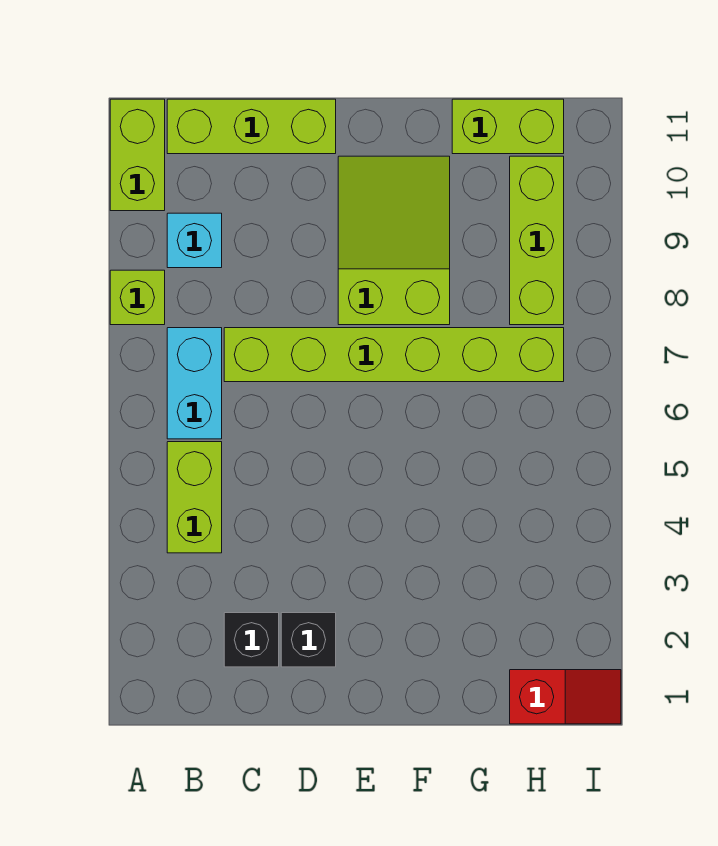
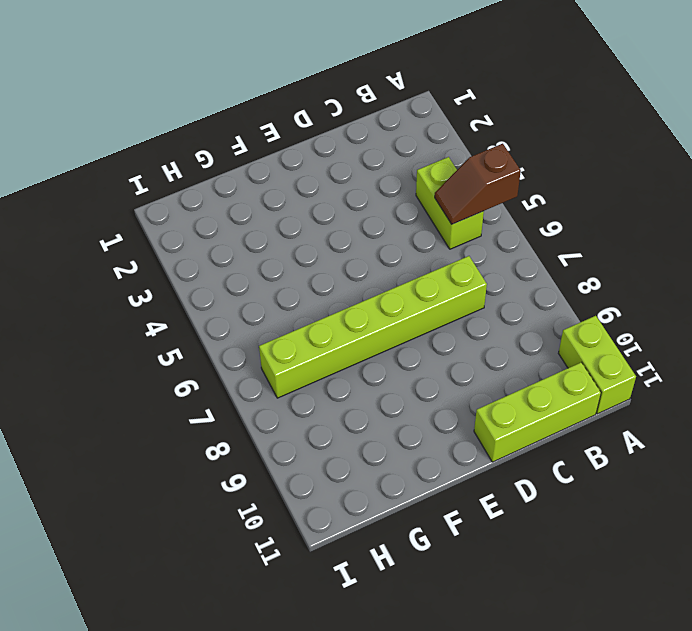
brown 1x2 slope [435,144,521,224] -> none
none -> lime 1x1 brick [110,270,165,325]
none -> cyan 1x2 brick [167,328,222,439]
none -> cyan 1x1 brick [167,213,222,268]

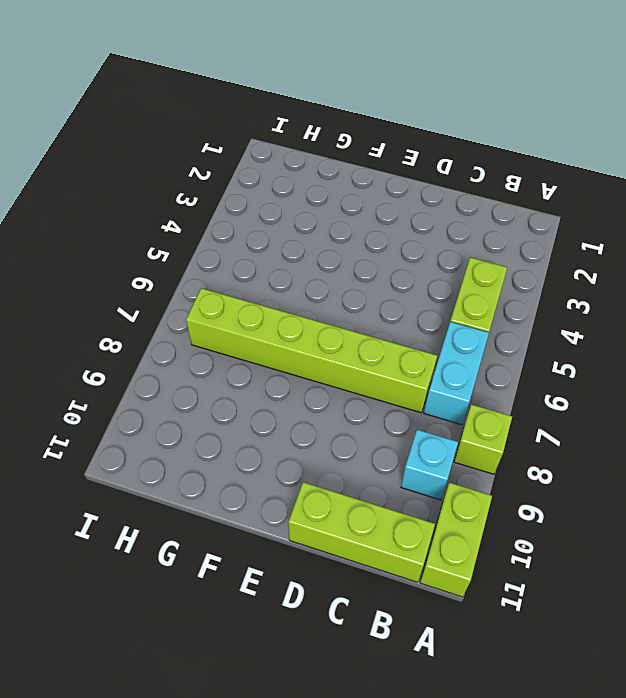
none -> black 1x1 brick [224,613,279,667]
none -> black 1x1 brick [281,613,336,667]
none -> lime 2x3 slope [338,156,450,325]

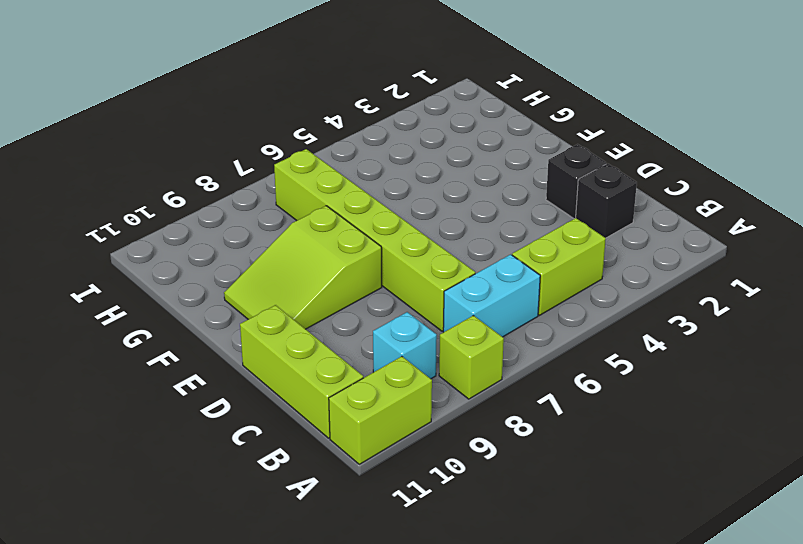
none -> lime 1x2 brick [452,99,564,154]
none -> red 1x2 slope [510,670,621,724]
none -> lime 1x3 brick [510,156,564,325]

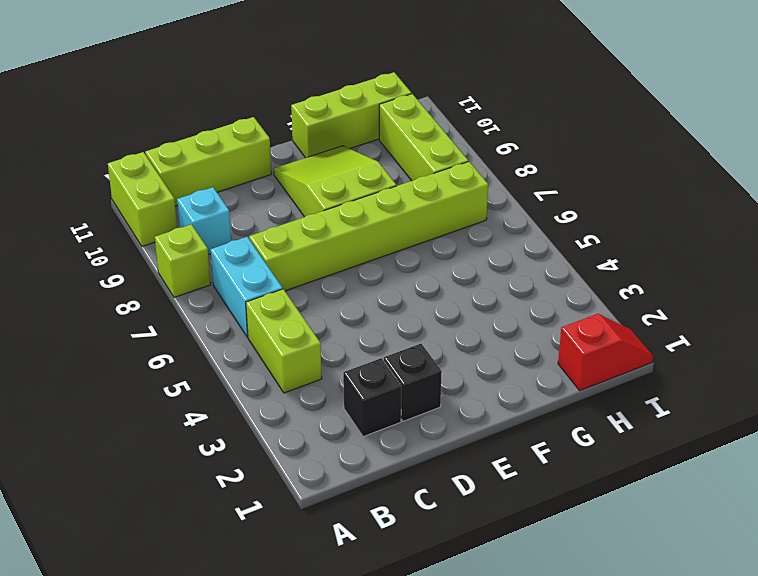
lime 1x3 brick [291,72,411,158] -> lime 1x2 brick [452,99,564,154]

